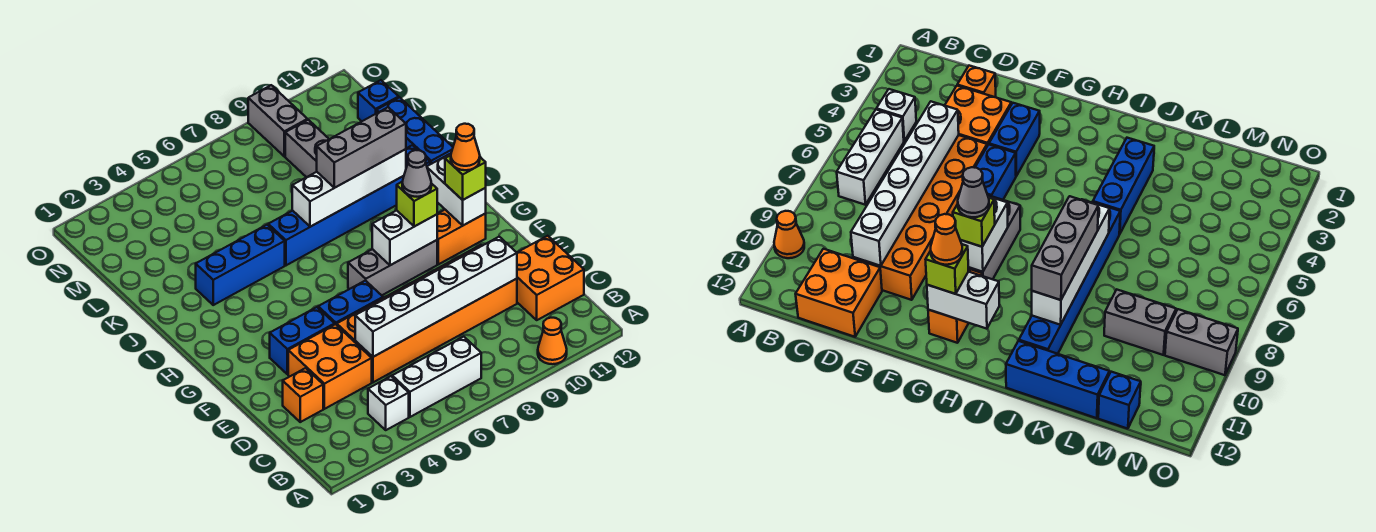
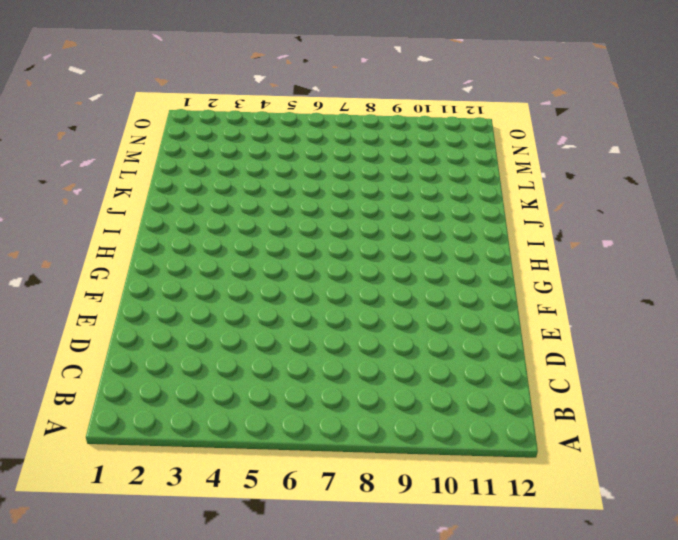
none -> orange 1x1 cone [538,318,567,364]
none -> white 1x1 brick [368,376,409,430]
none -> white 1x3 brick [392,337,481,417]

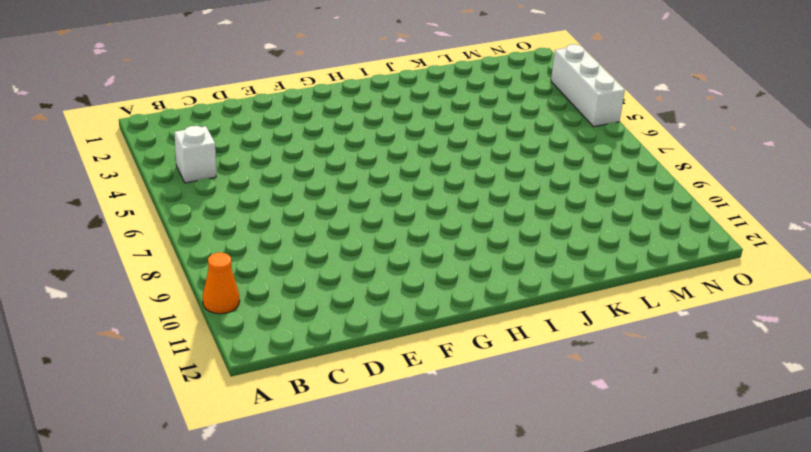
white 1x3 brick [551,44,625,127] -> white 1x3 brick moved to [392,337,481,417]
none -> orange 2x2 brick [517,236,584,320]
none -> orange 1x1 brick [283,368,323,422]
none -> orange 2x2 brick [288,324,372,409]

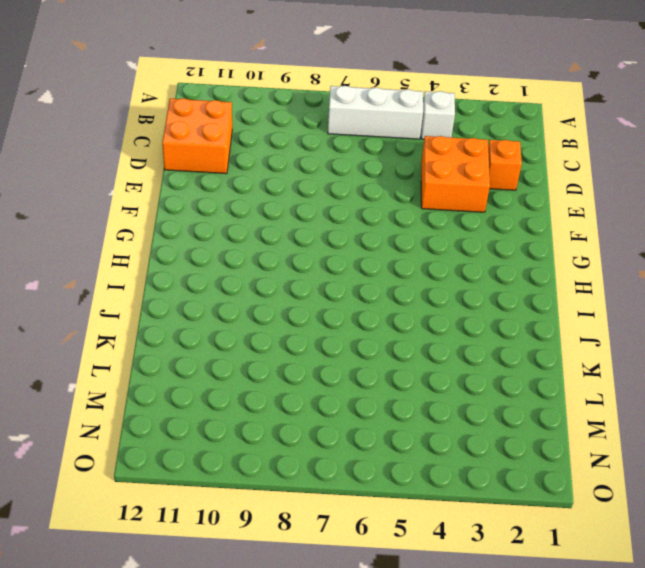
none -> orange 1x1 cone [538,318,567,364]
none -> orange 2x6 brick [337,245,517,382]
none -> blue 1x2 brick [270,307,335,374]

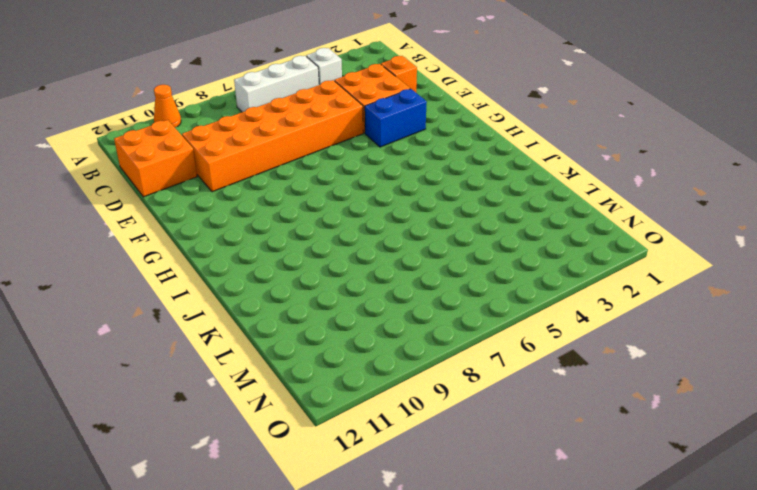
none -> blue 1x2 brick [318,280,383,325]
none -> grey 1x3 brick [348,240,437,295]
none -> orange 1x2 brick [437,210,486,264]

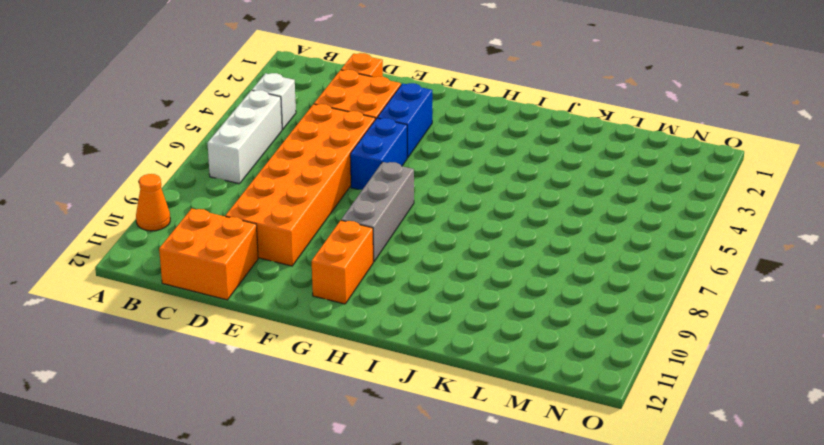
none -> blue 1x3 brick [196,225,285,305]
none -> blue 1x6 brick [268,145,430,265]
none -> blue 1x3 brick [377,97,453,164]

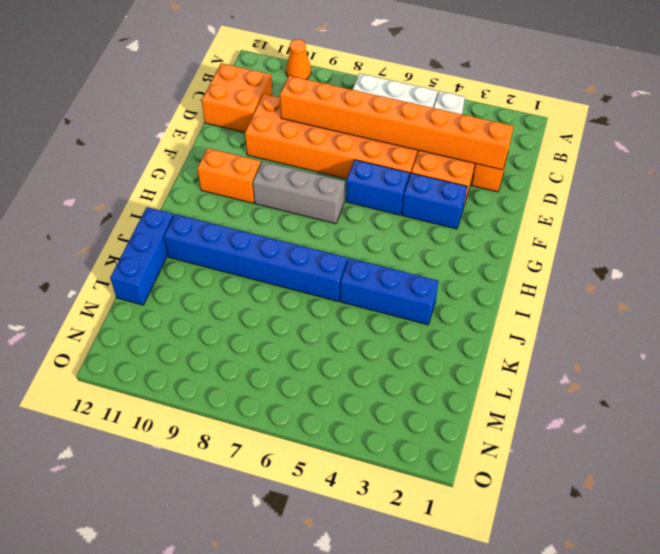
orange 1x8 brick [280,76,514,170] -> white 1x6 brick [355,237,517,357]
none -> grey 1x2 brick [285,120,329,177]
none -> blue 1x1 brick [358,80,399,121]
none -> grey 1x2 brick [248,85,307,157]

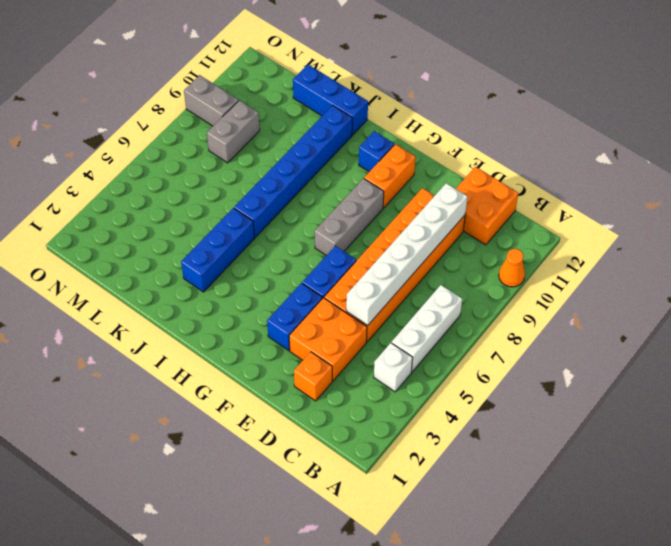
blue 1x1 brick [359,131,394,172] -> blue 1x1 brick moved to [358,80,399,121]
grey 1x2 brick [207,100,260,163] -> grey 1x2 brick turned to [285,120,329,177]
none -> white 1x2 brick [372,210,437,265]
none -> white 1x2 brick [427,154,486,225]
none -> white 1x4 brick [292,149,406,227]

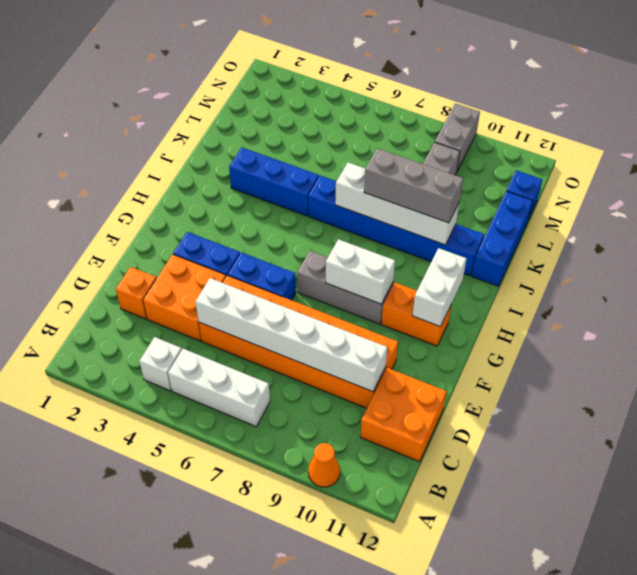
none -> lime 1x1 brick [397,182,437,227]
none -> lime 1x1 brick [445,155,486,200]
none -> grey 1x1 cone [402,150,431,197]

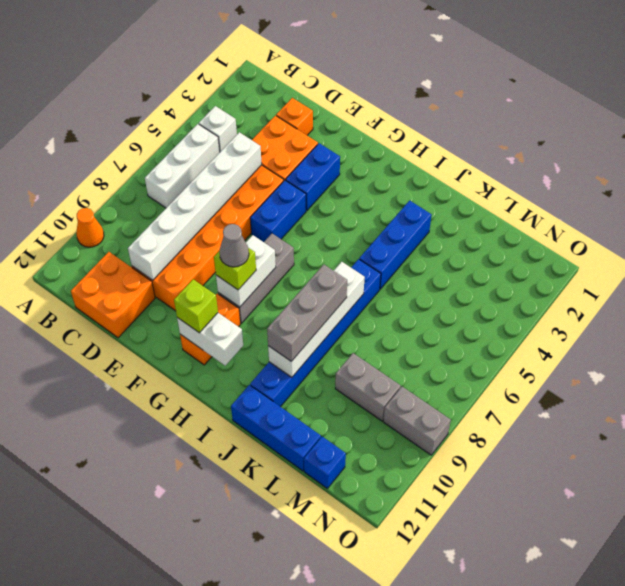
none -> orange 1x1 cone [451,124,480,170]

